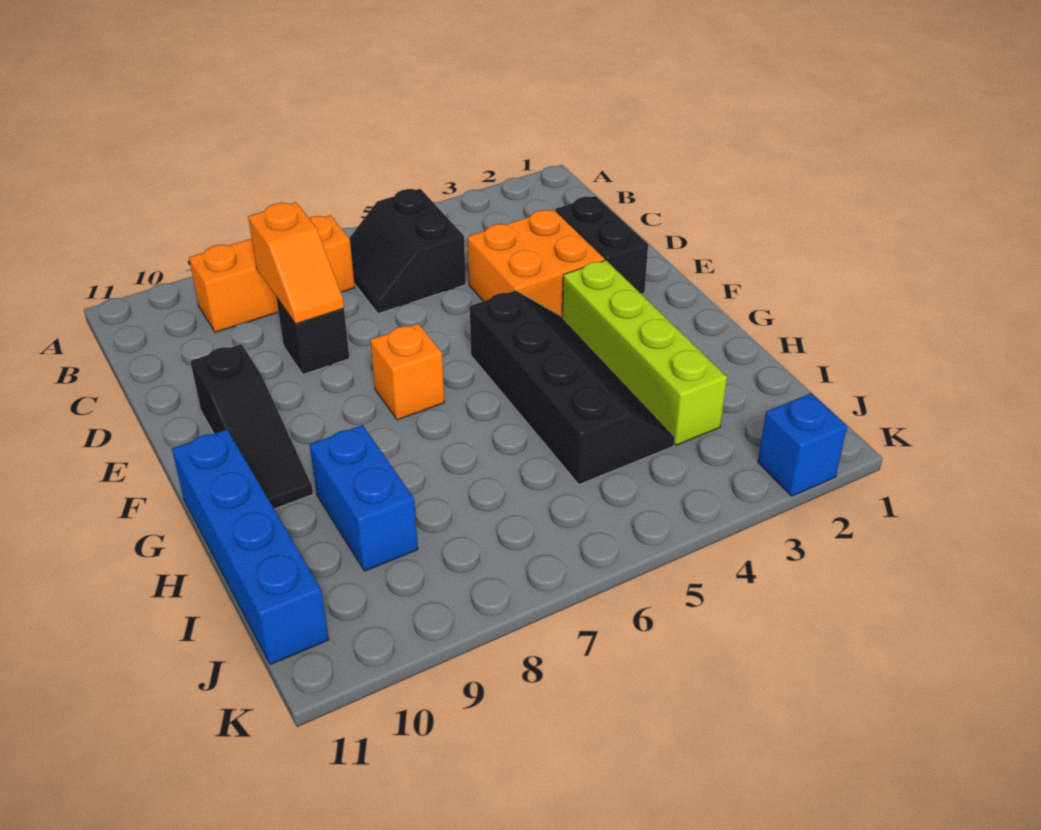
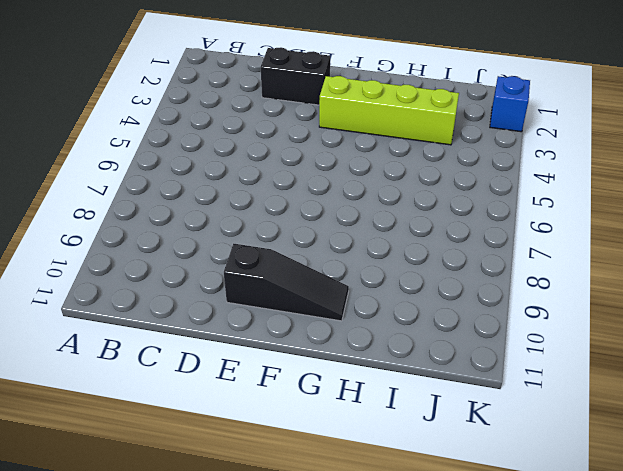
none -> black 2x2 slope [349,189,466,314]
none -> orange 1x3 brick [189,215,355,332]
none -> orange 2x2 brick [468,209,605,317]

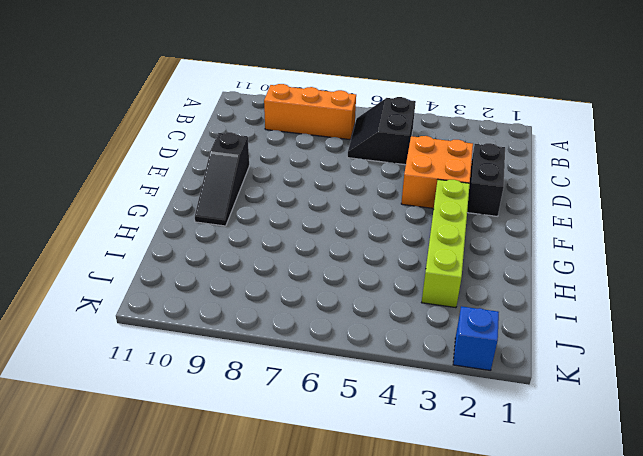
none -> black 1x1 brick [276,297,350,374]
none -> black 2x4 slope [470,291,675,484]
none -> orange 1x1 brick [370,324,445,420]

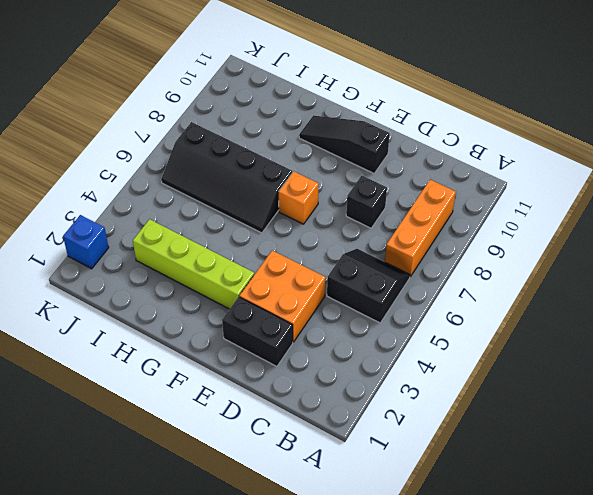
black 2x4 slope [161,122,292,233] -> black 2x4 slope moved to [470,291,675,484]
none -> blue 1x4 brick [172,430,329,665]
none -> blue 1x2 brick [310,425,418,571]
none -> orange 1x2 slope [248,202,344,324]

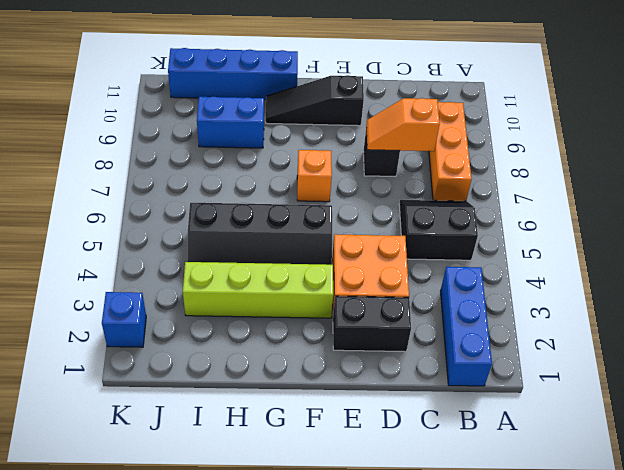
blue 1x3 brick [441,267,492,386] -> none

